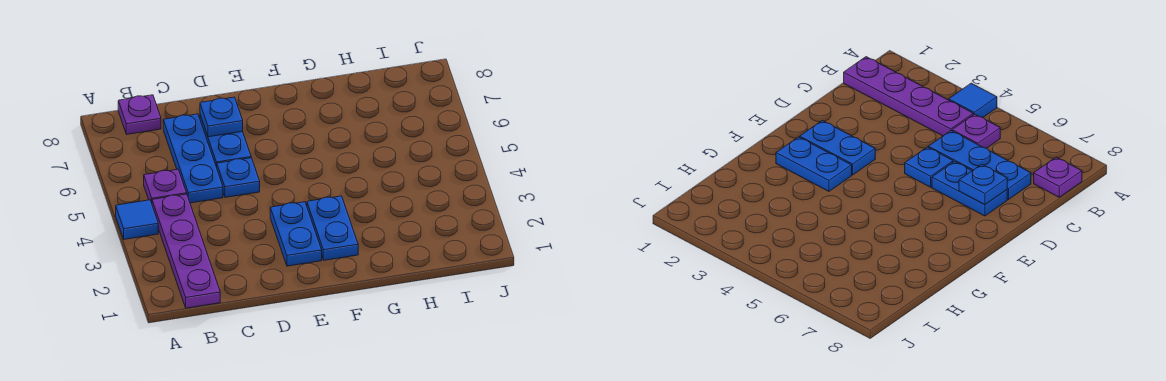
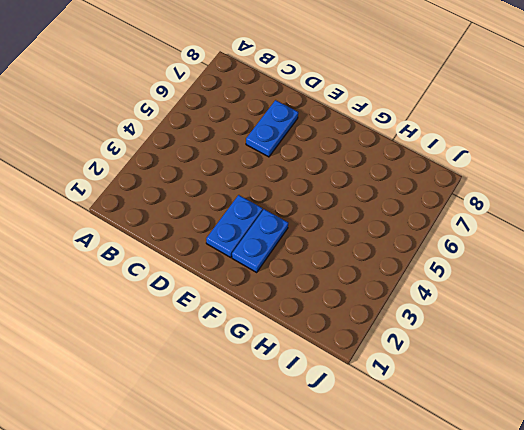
none -> blue 1x1 tile [116,200,158,239]
none -> purple 1x4 plate [152,194,220,308]

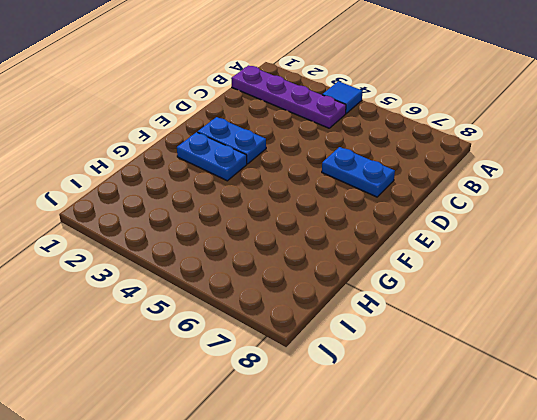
none -> purple 1x1 plate [144,169,187,203]
none -> purple 1x1 plate [118,95,161,134]

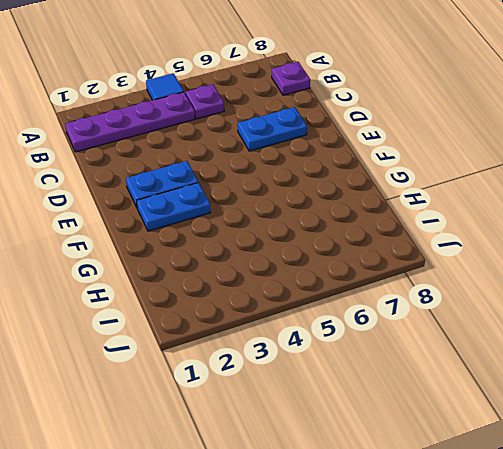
none -> blue 1x3 plate [163,114,223,203]
none -> blue 1x1 plate [217,158,260,197]

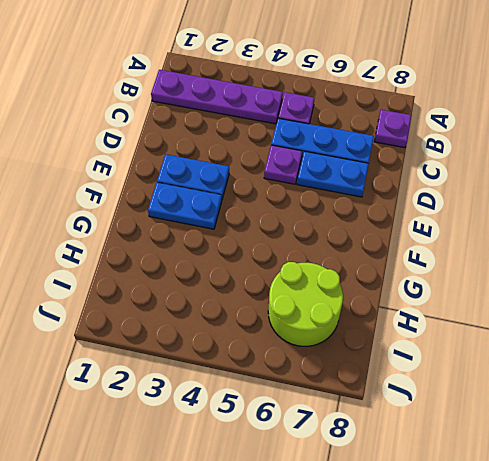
purple 1x1 plate [264,145,302,184] -> blue 1x1 plate [217,158,260,197]
lime 2x2 round brick [268,262,343,346] -> none
none -> blue 1x1 tile [116,200,158,239]
none -> blue 1x1 plate [200,97,243,137]

